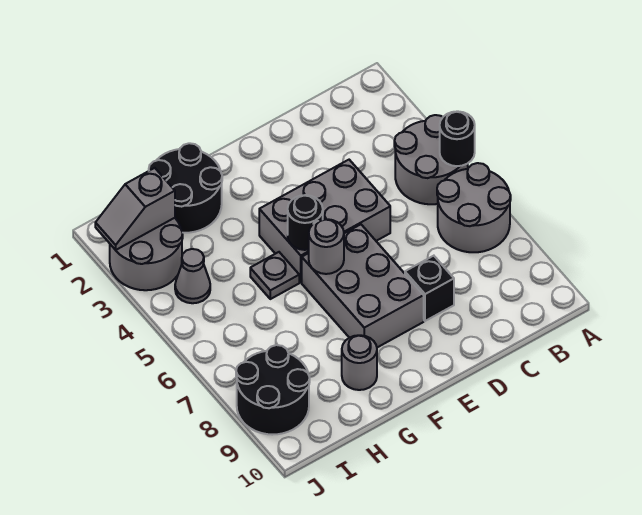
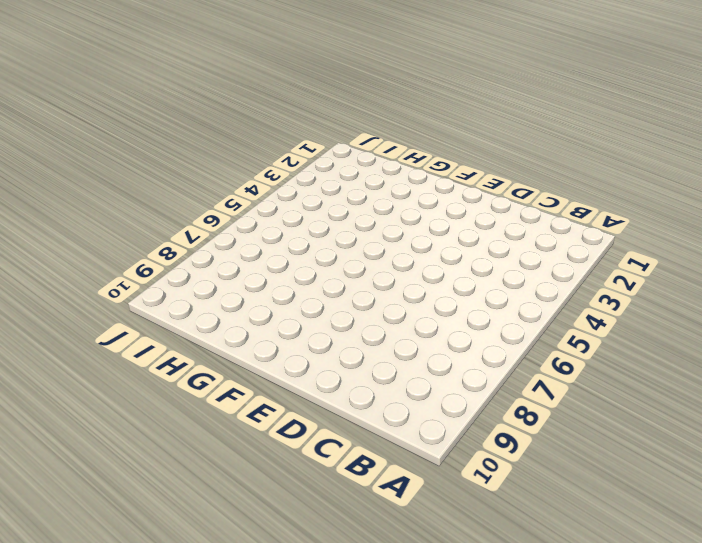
none -> grey 2x2 round brick [394,115,468,204]
none -> grey 2x2 round brick [437,163,511,252]
none -> grey 2x3 brick [259,160,390,282]

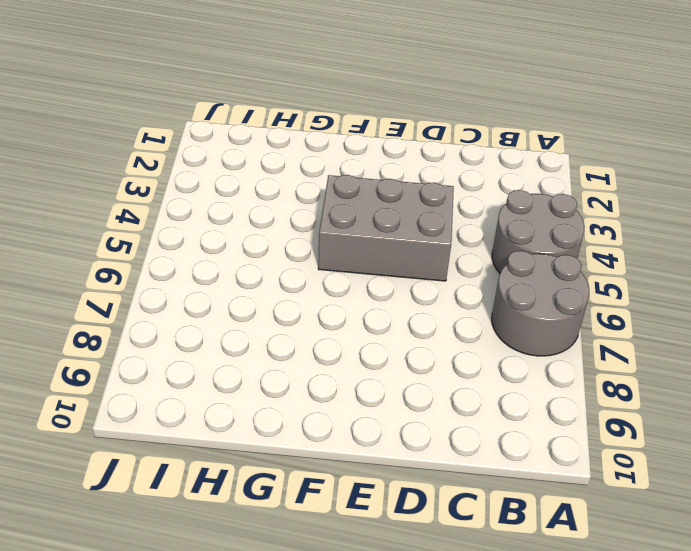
none -> black 1x1 brick [405,256,454,321]
none -> grey 2x3 brick [302,224,424,347]
none -> black 2x2 round brick [149,143,222,233]

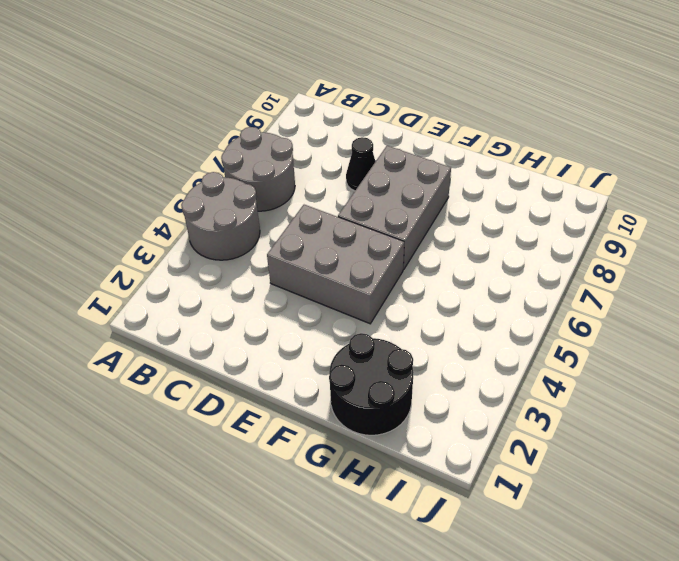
black 1x1 cone [346,137,376,191] -> black 1x1 brick [405,256,454,321]
none -> grey 1x1 plate [250,252,299,299]
none -> grey 1x1 round brick [342,335,377,390]
none -> grey 2x2 round brick [110,218,183,290]

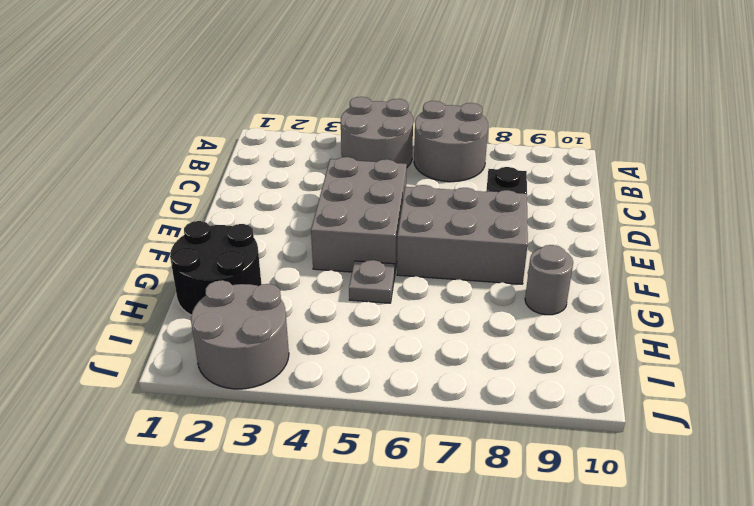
none -> grey 1x1 cone [175,249,210,303]
none -> black 2x2 round brick [236,345,310,435]
none -> black 1x1 round brick [440,111,475,166]

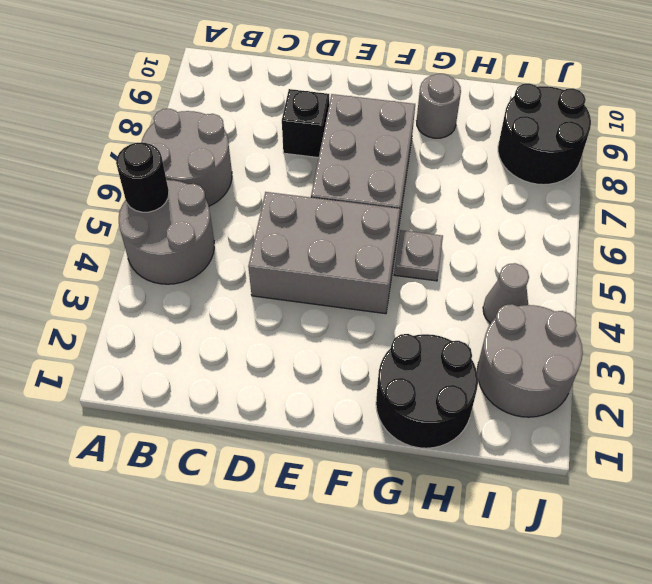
none -> black 1x1 round brick [288,195,323,250]
none -> grey 1x1 round brick [309,219,344,274]
none -> grey 1x2 slope [95,168,175,250]

